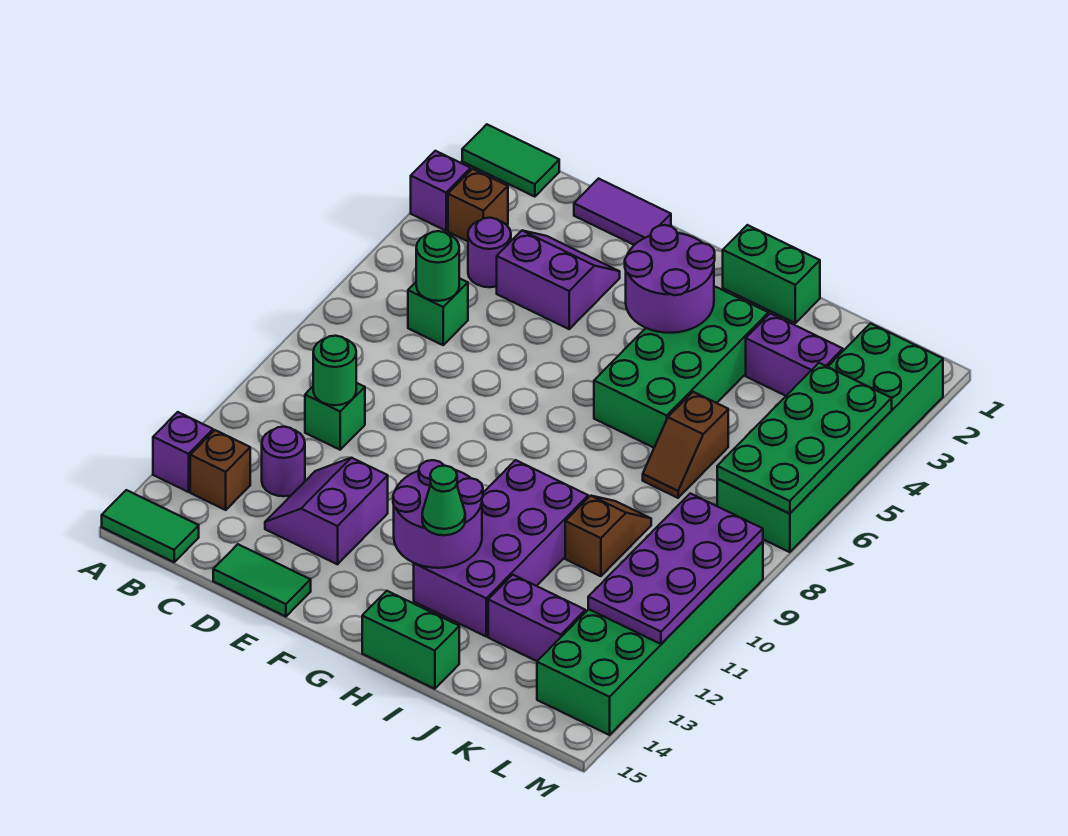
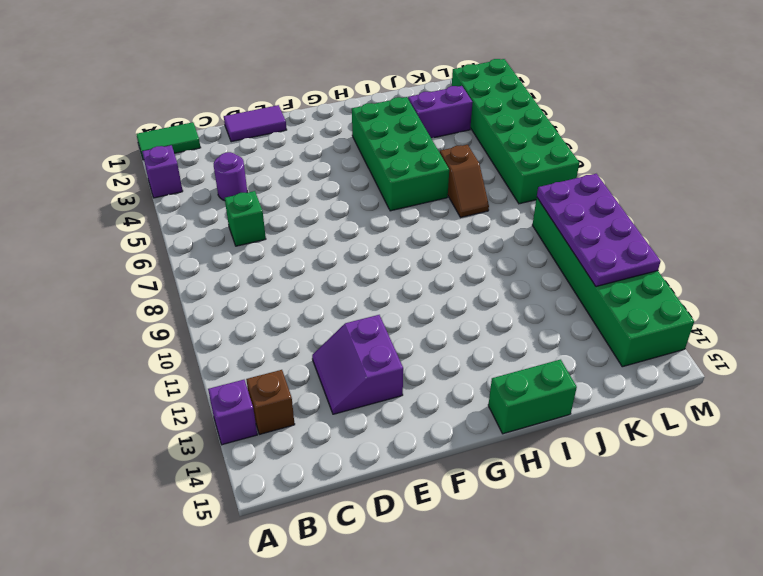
none -> green 1x2 tile [102,490,199,562]
none -> brown 1x1 brick [448,169,508,241]
none -> green 1x1 brick [305,383,365,450]
none -> purple 1x1 round brick [262,427,305,496]

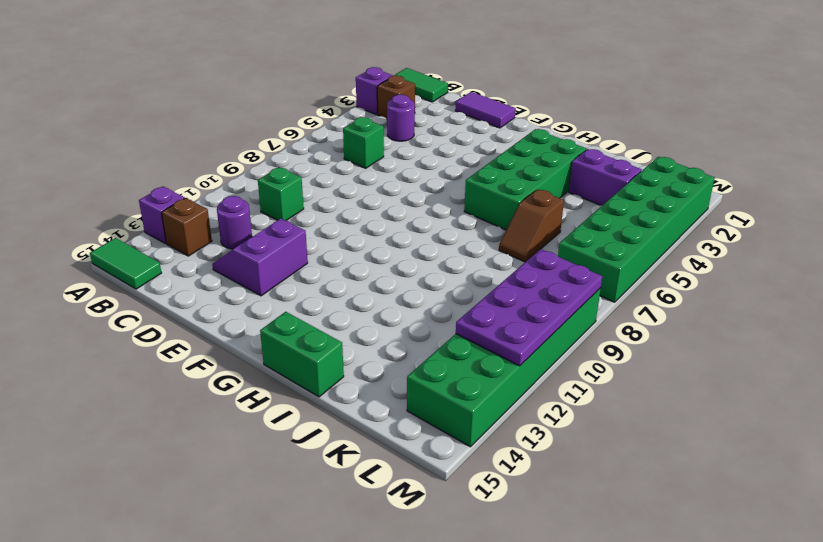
none -> purple 2x2 slope [497,231,620,329]
none -> green 1x2 tile [213,544,311,617]
none -> green 1x2 brick [723,225,820,323]
none -> purple 2x4 brick [414,460,588,636]

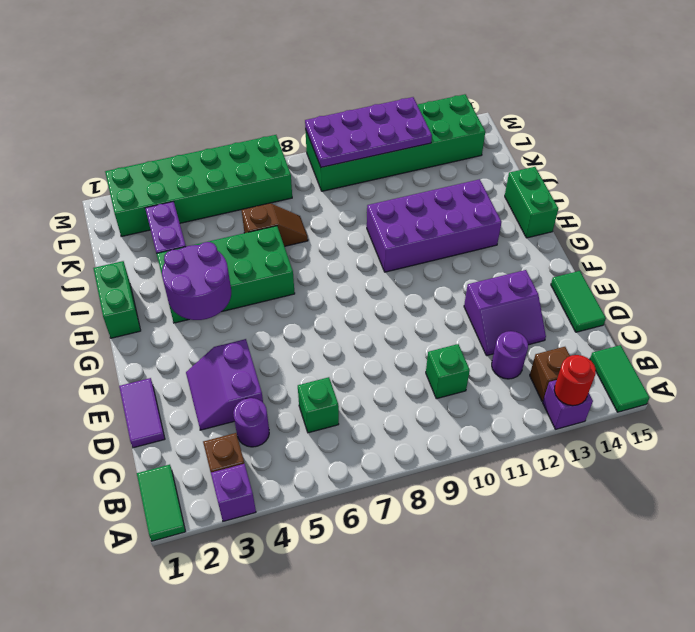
red 1x1 round brick [554,355,596,406] -> none
none -> brown 1x2 slope [565,496,651,576]
none -> purple 1x2 brick [488,575,585,661]
none -> green 1x1 round brick [416,231,459,301]
none -> green 1x1 round brick [313,336,356,405]

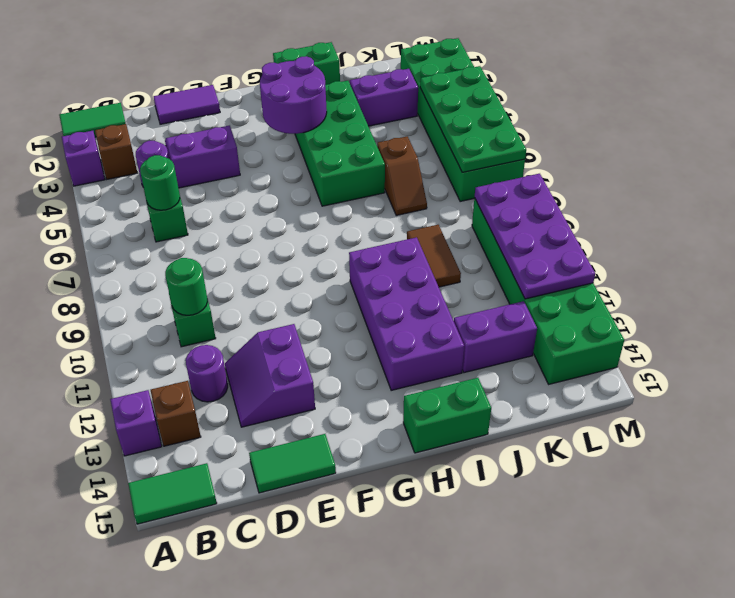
brown 1x2 tile [407,225,461,287] -> brown 1x2 slope [565,496,651,576]
none -> purple 2x2 round brick [393,460,483,568]
none -> green 1x1 cone [422,466,465,535]

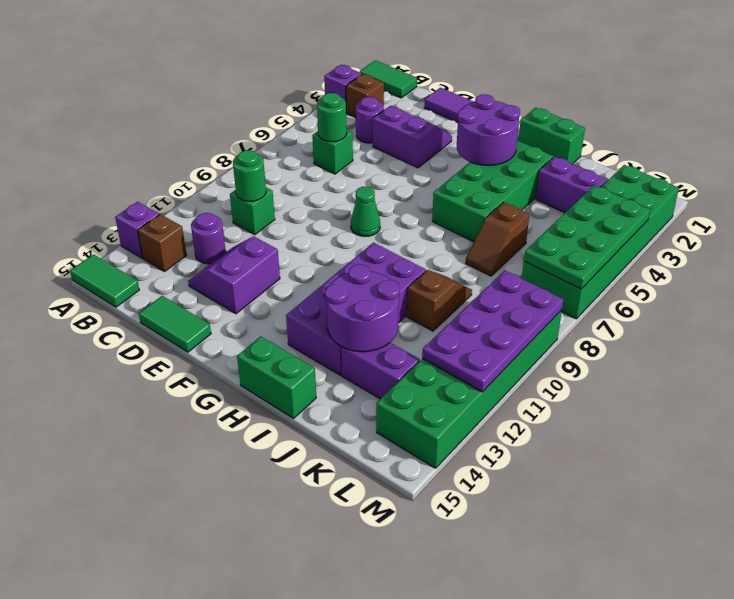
green 1x1 cone [351,186,380,236] -> green 1x1 cone moved to [422,466,465,535]
purple 2x2 round brick [325,264,400,352] -> purple 2x2 round brick moved to [393,460,483,568]

